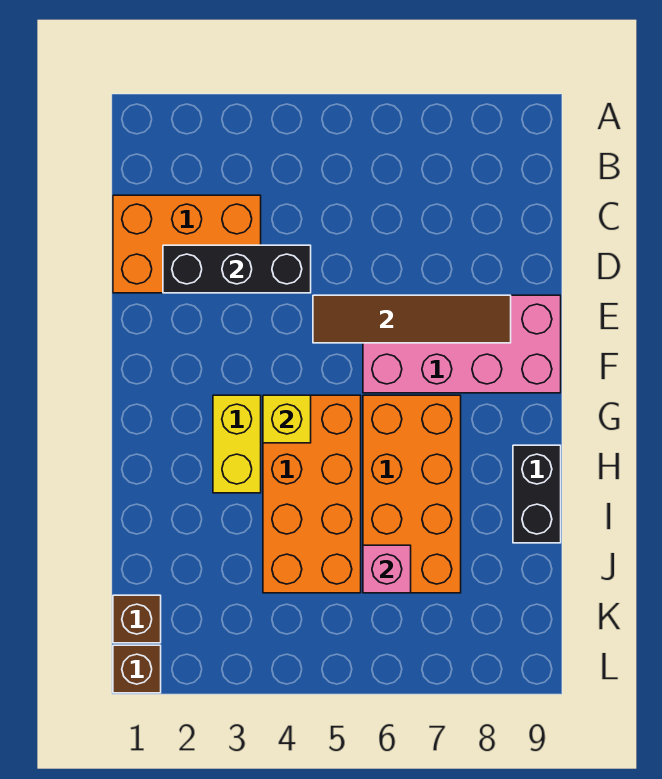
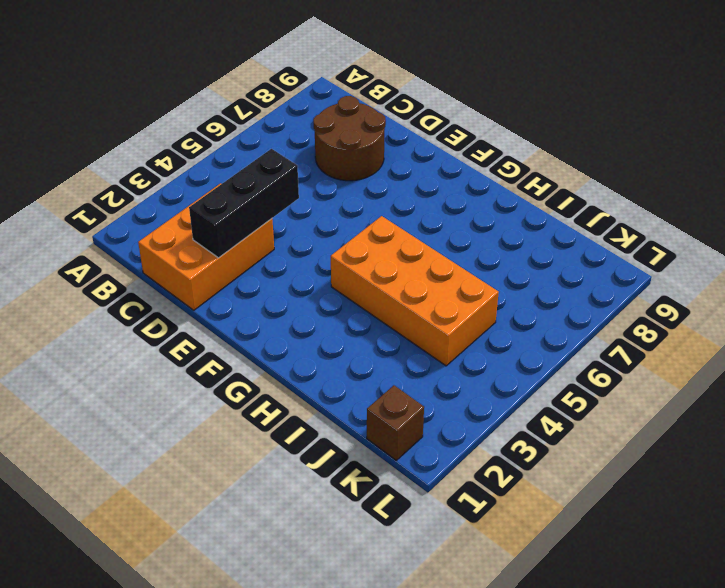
brown 2x2 round brick [313,96,386,181] -> none
none -> pink 2x4 brick [363,295,561,393]
none -> yellow 1x2 brick [213,395,261,493]
none -> orange 2x4 brick [363,395,461,593]

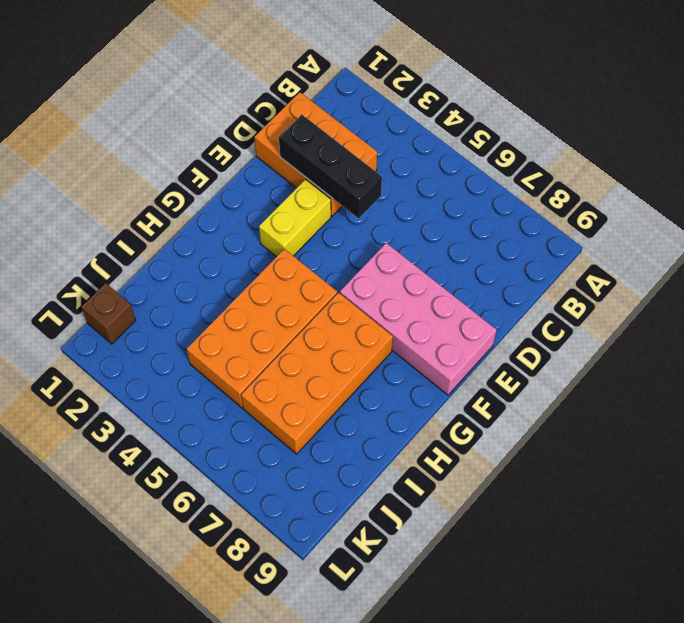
yellow 1x2 brick [259,179,331,257] -> yellow 1x2 brick moved to [213,395,261,493]
none -> black 1x2 brick [513,445,561,543]
none -> brown 1x1 brick [113,645,161,693]
none -> brown 1x4 tile [313,295,511,343]

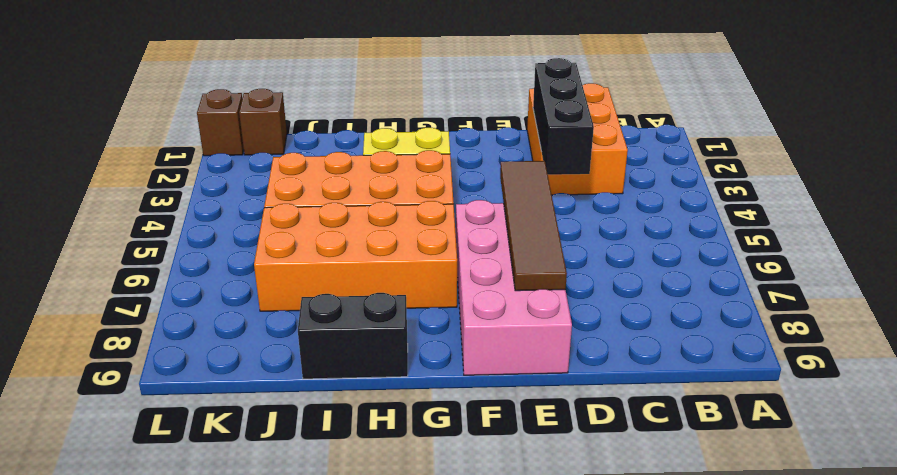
none -> yellow 1x1 brick [263,395,311,443]
none -> pink 1x1 brick [363,545,411,593]

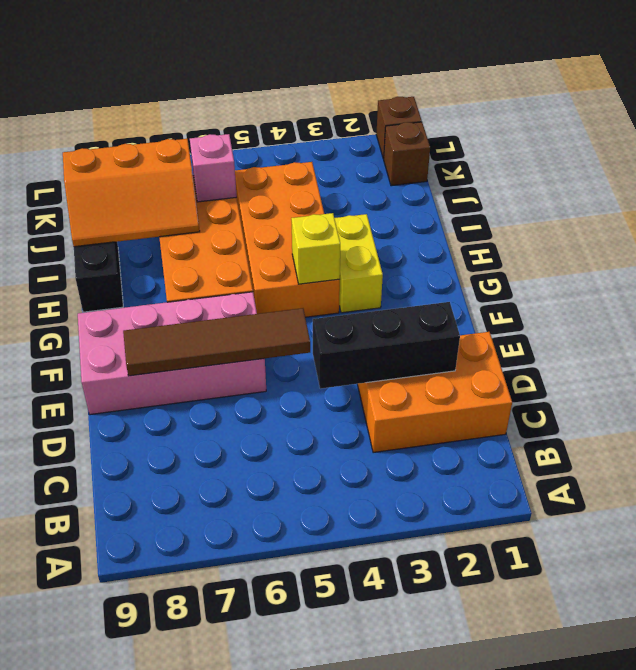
orange 2x3 slope [63,139,200,247] -> none

